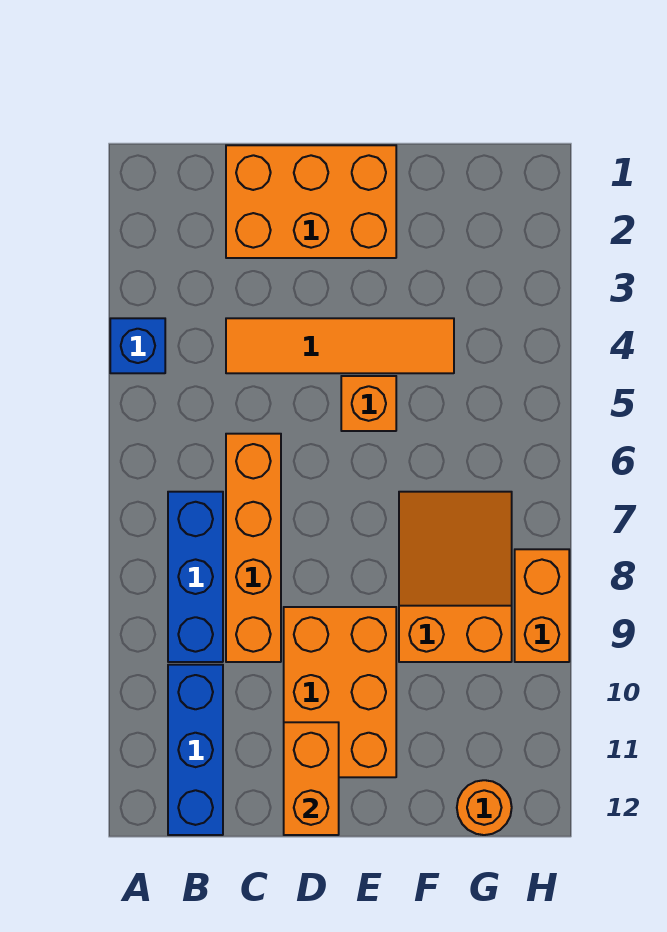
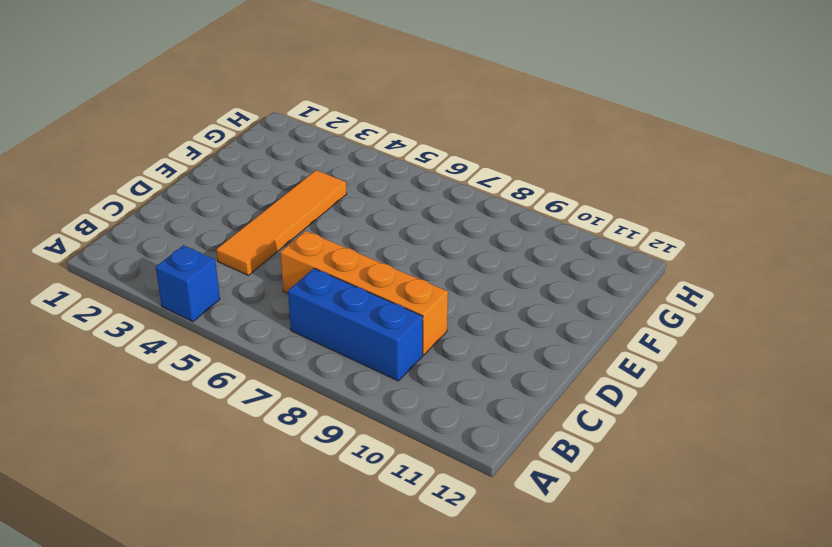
none -> blue 1x3 brick [168,665,223,835]
none -> orange 2x3 brick [226,145,396,258]
none -> orange 2x3 brick [284,607,396,777]

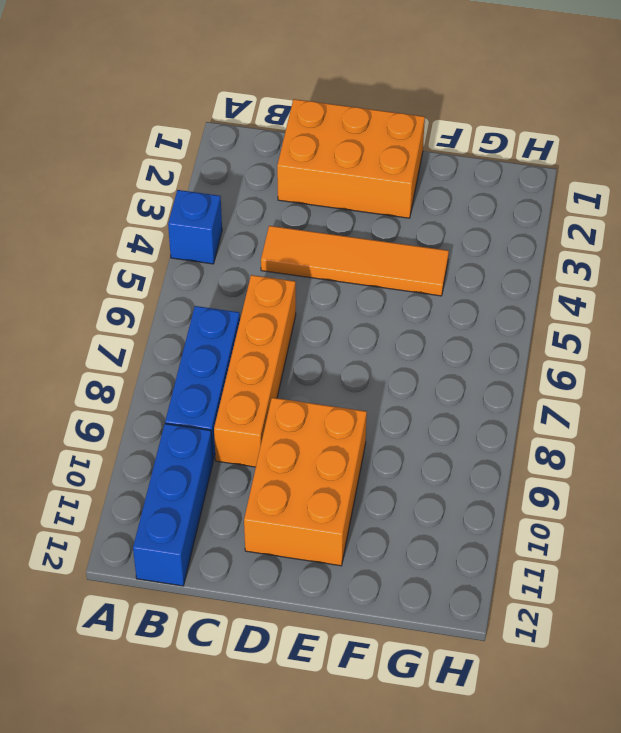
none -> orange 1x1 brick [341,376,396,431]
none -> orange 2x3 slope [399,492,512,662]
none -> orange 1x1 round brick [457,780,512,835]

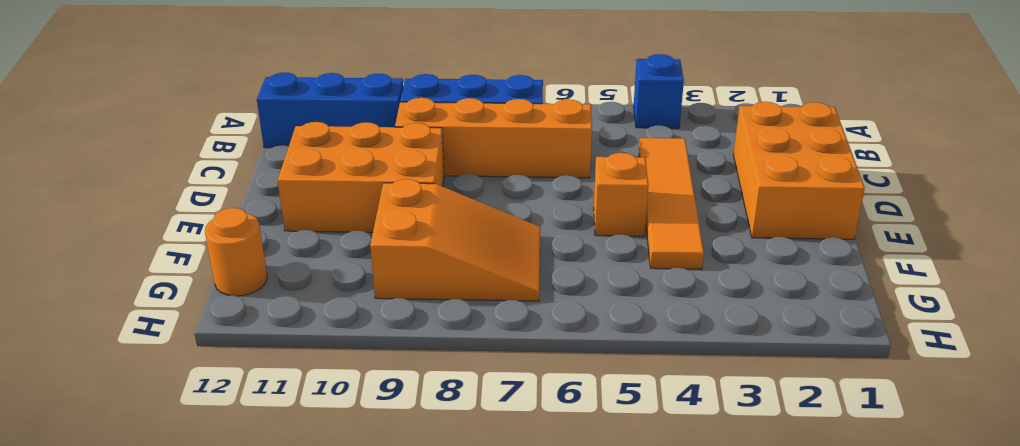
none -> orange 1x2 brick [515,549,569,662]
none -> orange 1x2 brick [284,722,339,835]

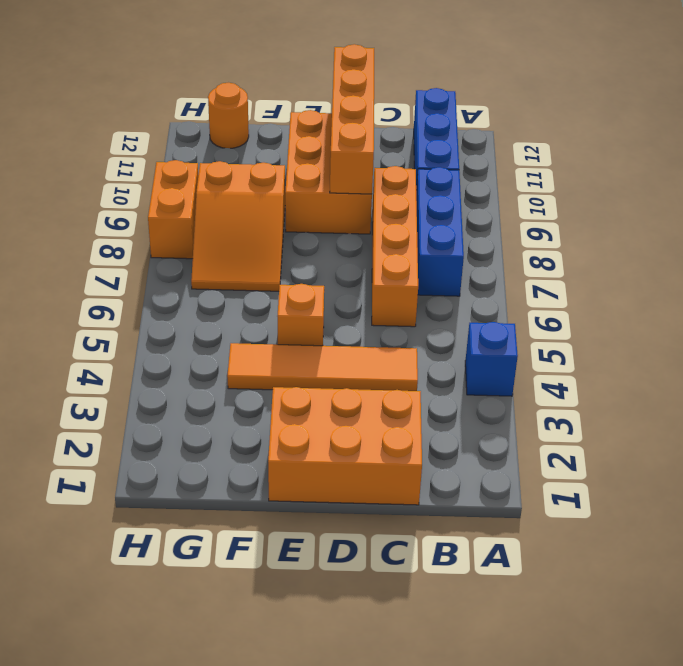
orange 1x4 brick [330,44,374,194] -> orange 1x2 brick [284,722,339,835]

